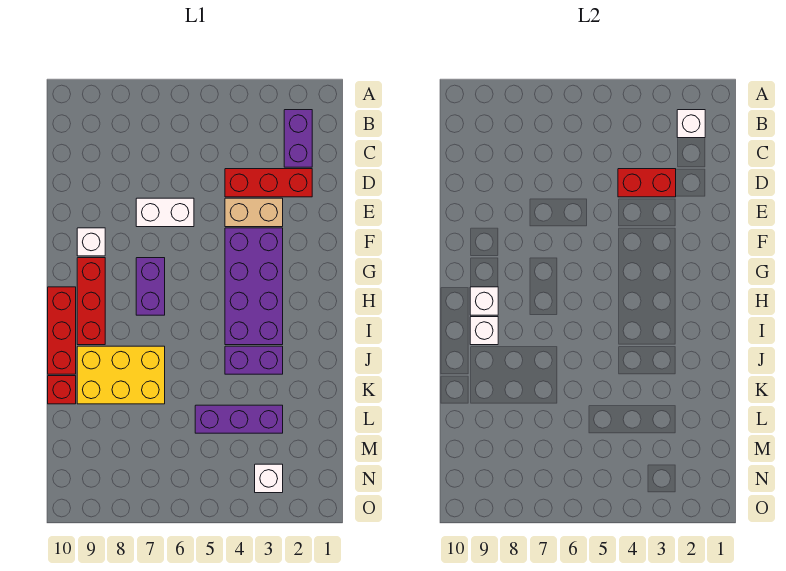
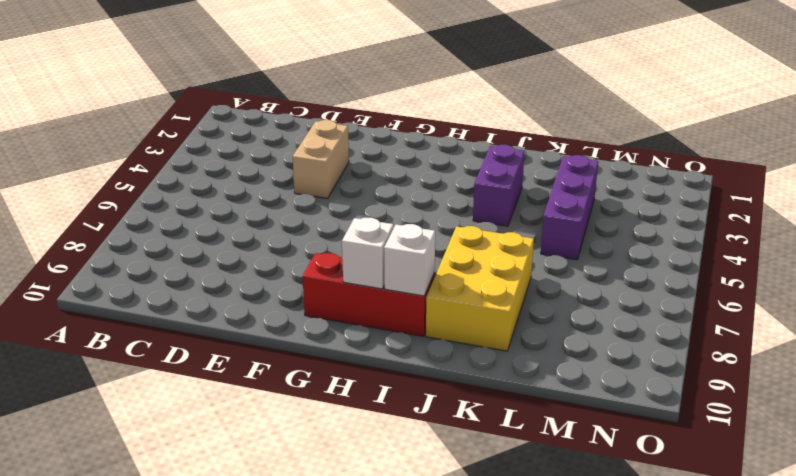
none -> purple 1x2 brick [284,110,312,167]
none -> red 1x3 brick [225,169,312,197]
none -> white 1x2 brick [136,198,194,227]

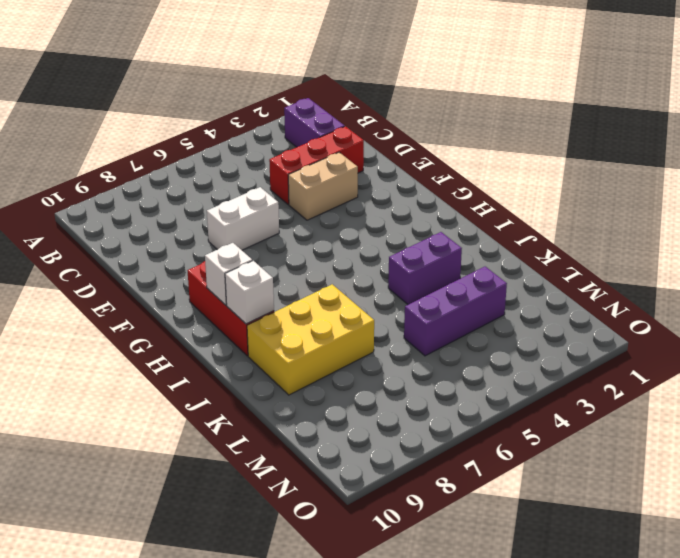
none -> purple 2x4 brick [225,228,283,345]
none -> white 1x1 brick [77,228,105,256]
none -> purple 1x2 brick [136,258,165,315]

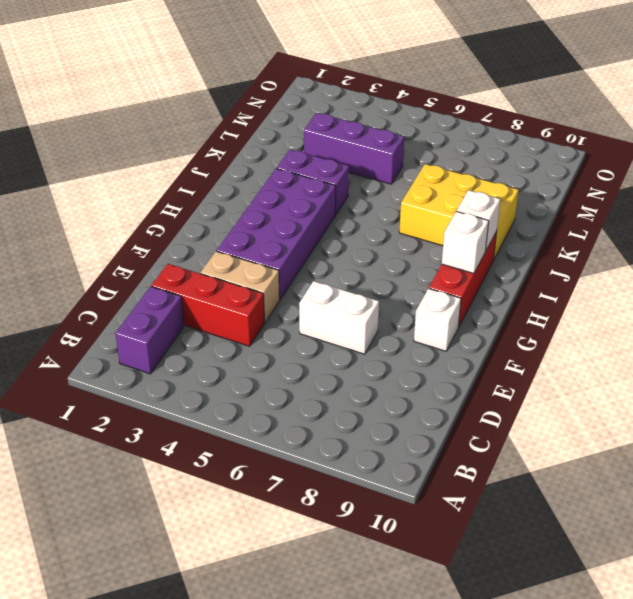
none -> purple 1x2 brick [136,258,165,315]
none -> red 1x3 brick [48,287,76,374]
none -> red 1x1 brick [48,376,76,404]

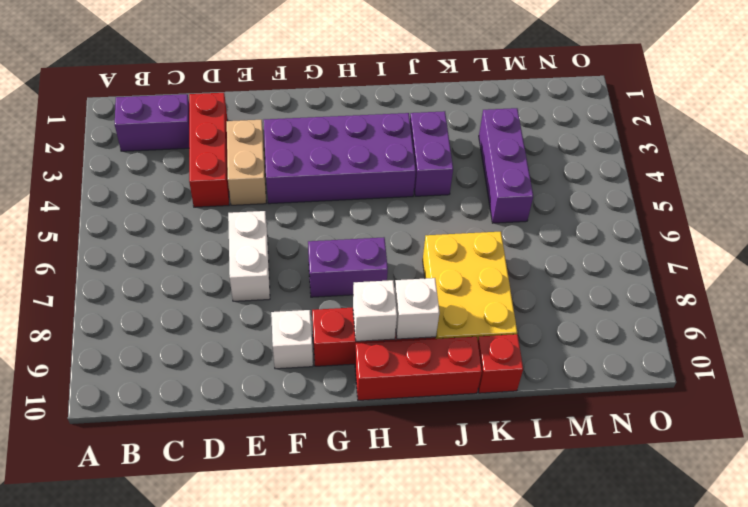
none -> white 1x1 brick [255,464,283,493]
none -> white 1x1 brick [677,110,705,138]
none -> red 1x2 brick [618,169,676,197]

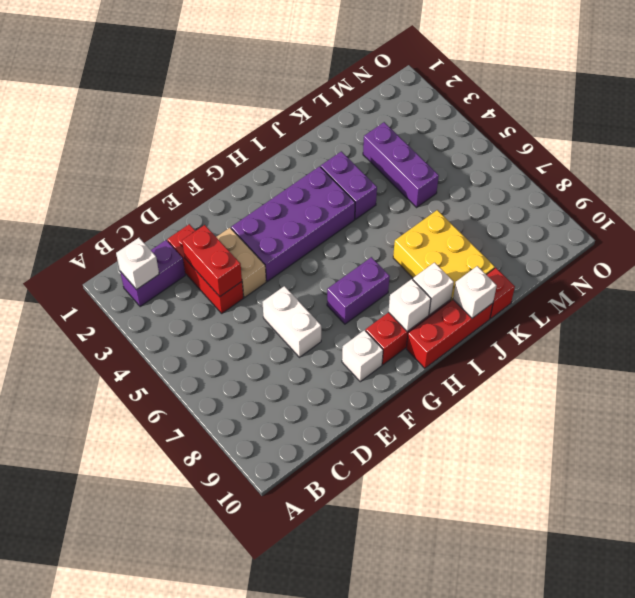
white 1x1 brick [453,266,497,318] -> white 1x1 brick moved to [255,464,283,493]

